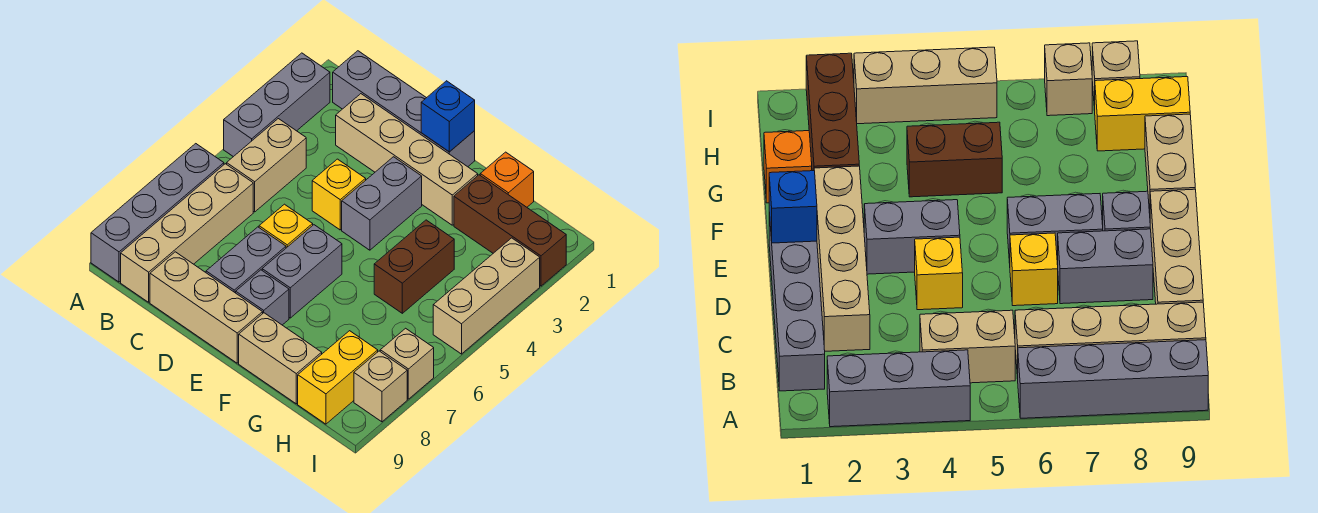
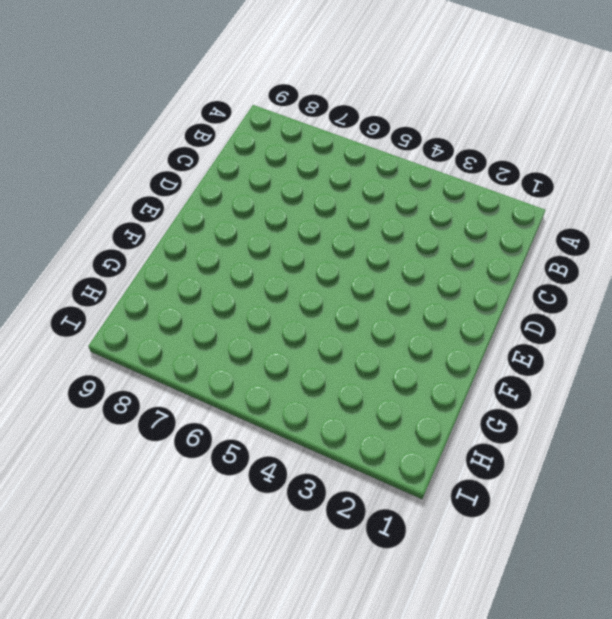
none -> grey 1x3 brick [224,53,330,157]
none -> grey 1x4 brick [91,144,224,282]
none -> grey 1x4 brick [333,51,475,167]

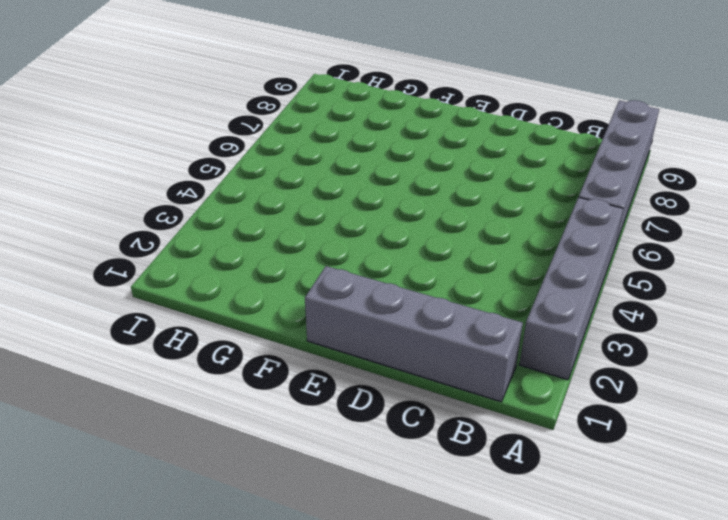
grey 1x4 brick [519,197,623,380] -> grey 1x3 brick [224,53,330,157]
none -> tan 1x2 brick [227,119,306,212]
none -> tan 1x4 brick [121,164,253,302]
none -> tan 1x4 brick [336,94,478,225]

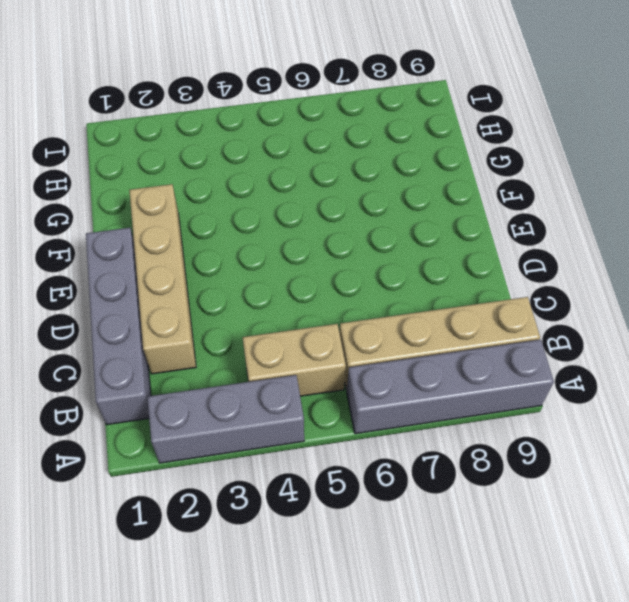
none -> tan 1x3 brick [150,252,263,363]
none -> yellow 1x1 brick [312,159,366,230]
none -> yellow 1x1 brick [259,204,313,248]

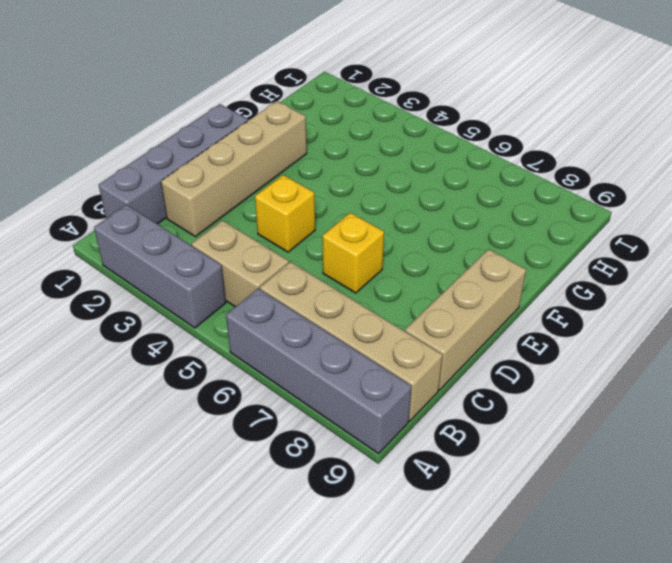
none -> grey 1x2 brick [206,227,286,293]
none -> grey 1x2 brick [342,157,422,250]
none -> grey 1x2 brick [262,225,342,318]

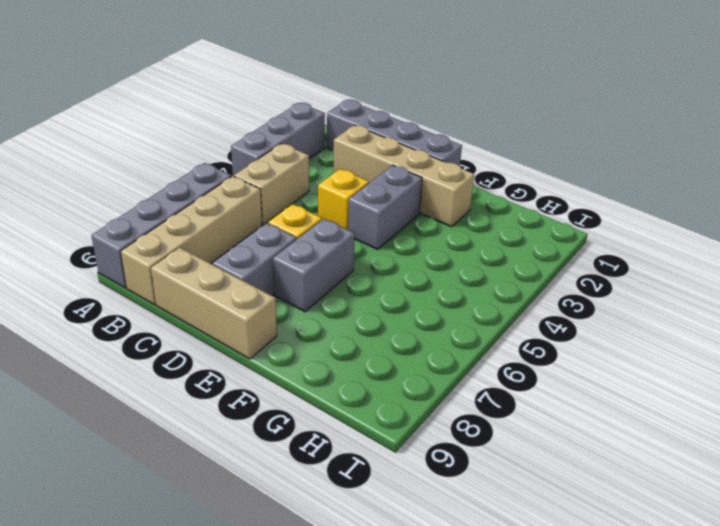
none -> grey 1x1 brick [236,270,289,325]
none -> tan 1x2 brick [239,313,322,404]
none -> orange 1x1 brick [480,152,534,207]

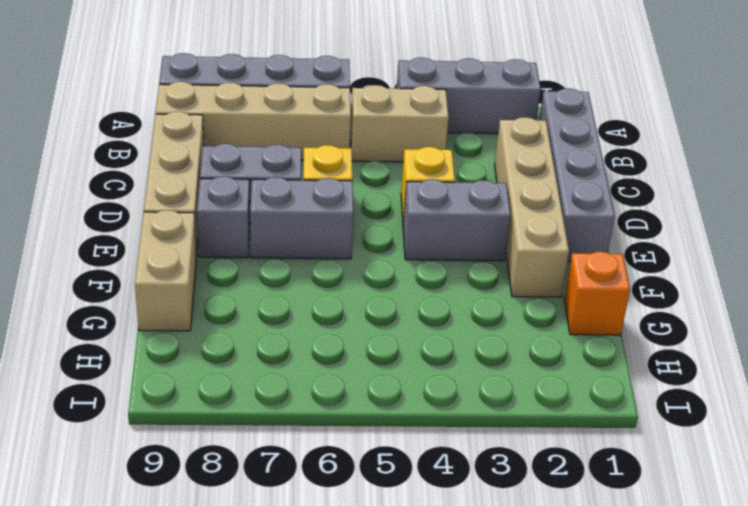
none -> brown 1x3 brick [454,175,566,286]
none -> brown 1x2 brick [374,220,454,313]
none -> yellow 1x2 brick [298,331,378,424]

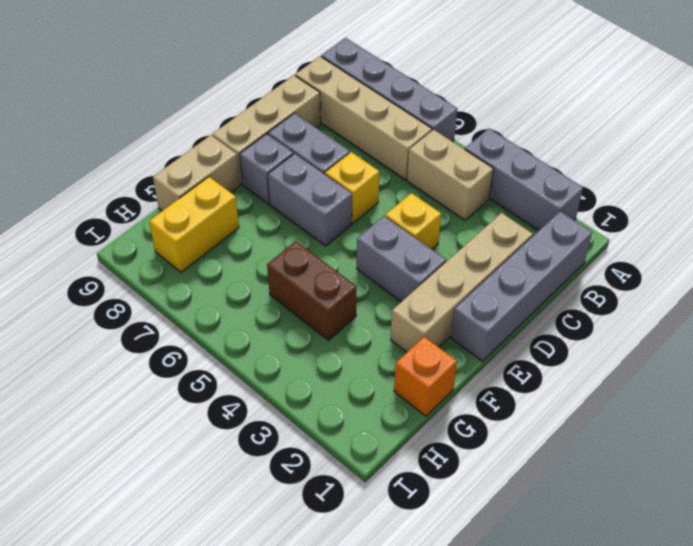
yellow 1x2 brick [149,177,239,272] -> yellow 1x2 brick turned to [298,331,378,424]
none -> brown 1x3 brick [454,175,566,286]
none -> tan 1x3 brick [433,238,540,354]
none -> tan 1x1 brick [380,328,434,399]

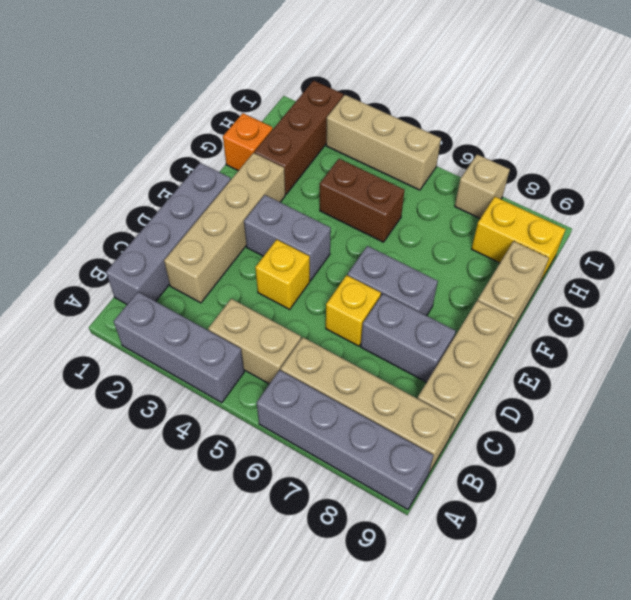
none -> grey 1x1 brick [236,270,289,325]
none -> tan 1x1 brick [354,351,407,422]
none -> blue 1x1 brick [421,81,475,152]

